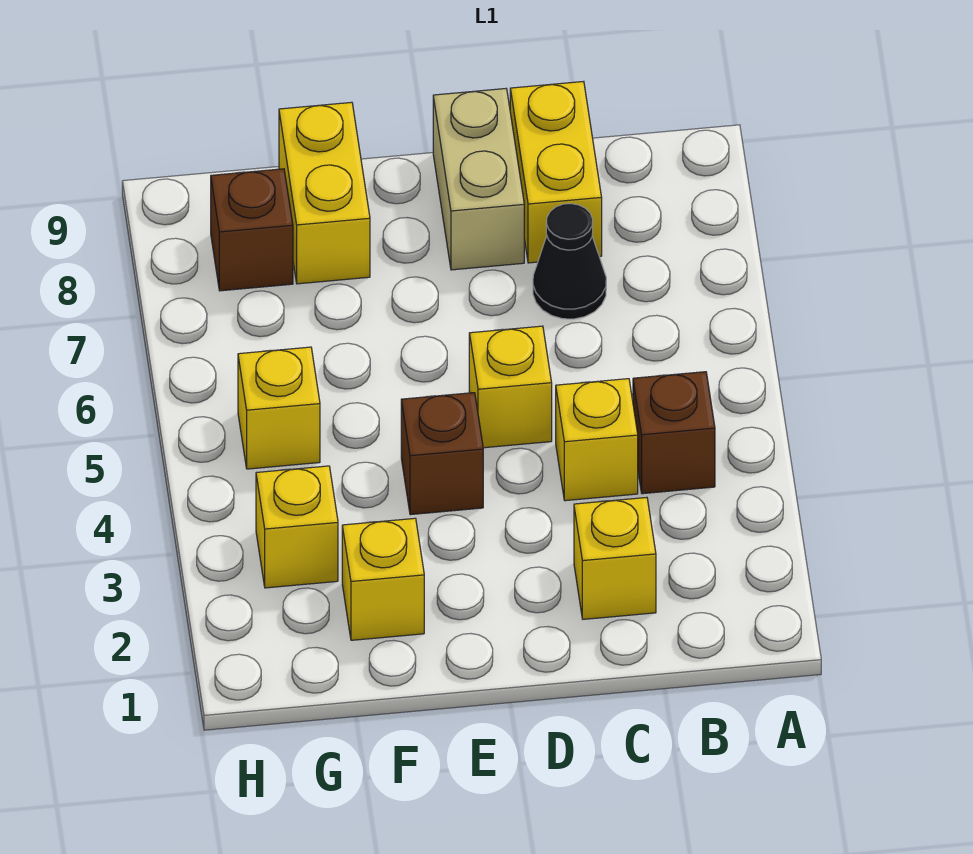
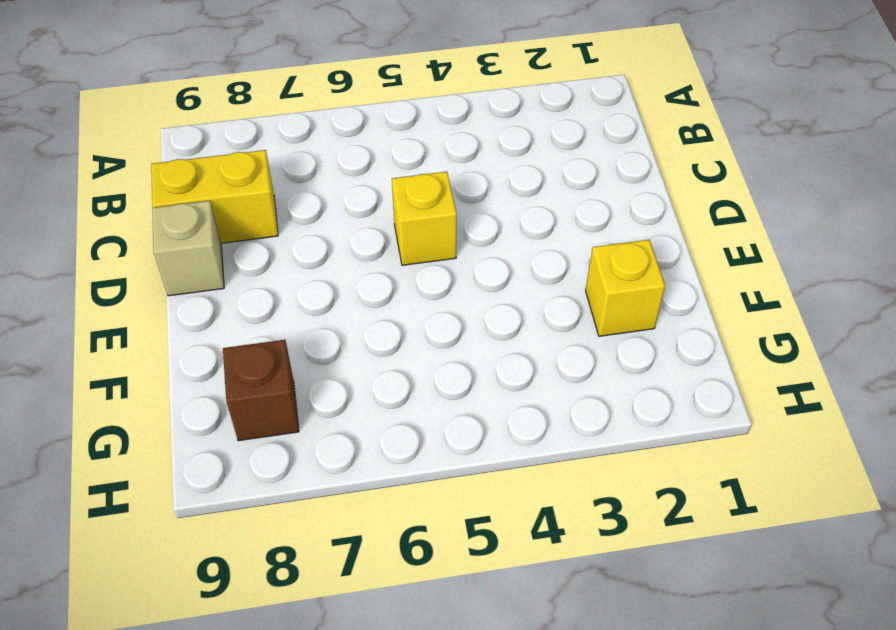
tan 1x1 brick [152,201,224,296] -> tan 1x2 brick [433,89,524,270]
none -> brown 1x1 brick [633,372,715,494]
none -> yellow 1x1 brick [574,497,656,619]
none -> yellow 1x1 brick [556,379,638,501]

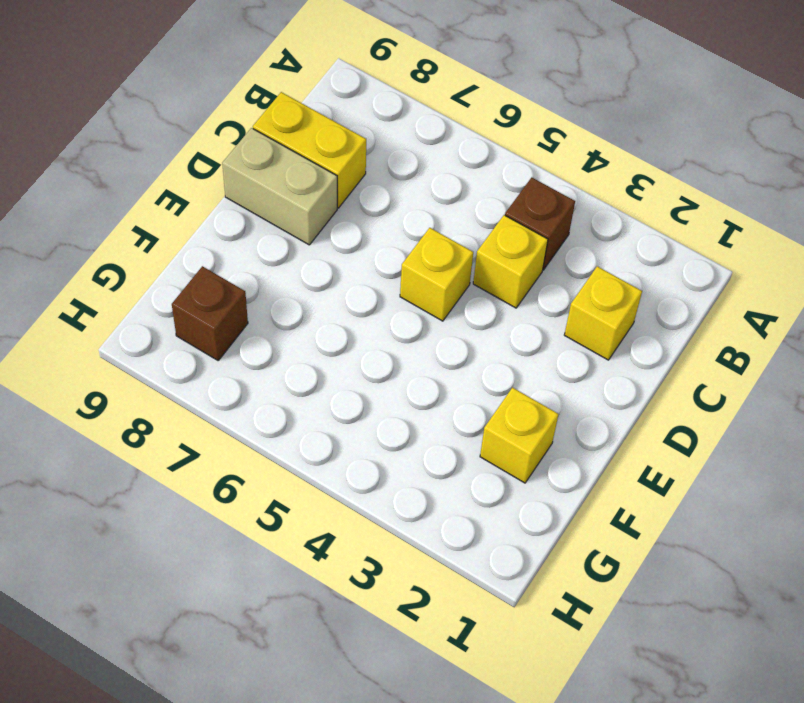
none -> black 1x1 cone [533,204,606,319]
none -> brown 1x1 brick [401,393,483,515]
none -> yellow 1x2 brick [279,102,370,284]

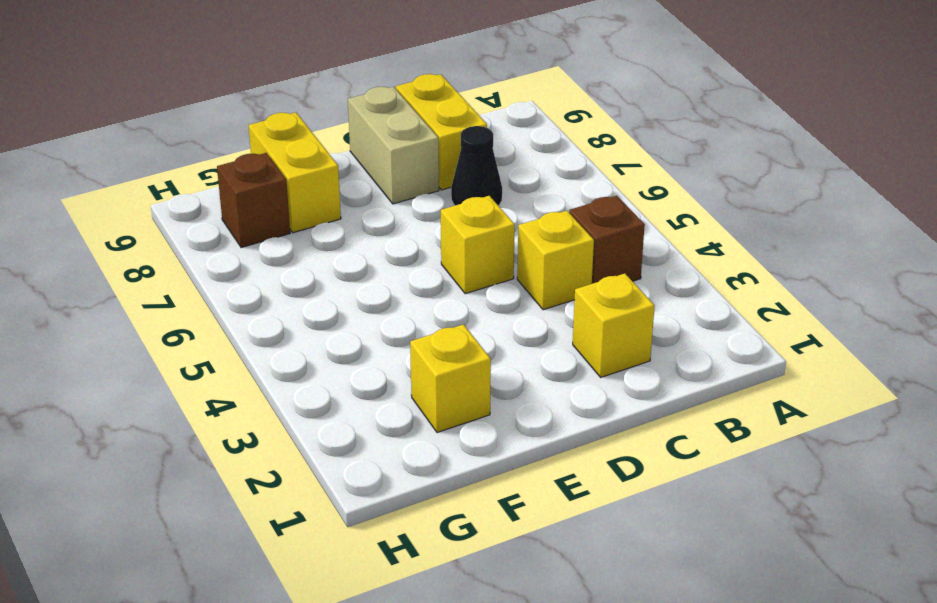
none -> brown 1x1 brick [401,393,483,515]
none -> yellow 1x1 brick [256,466,338,588]
none -> yellow 1x1 brick [238,347,320,469]

